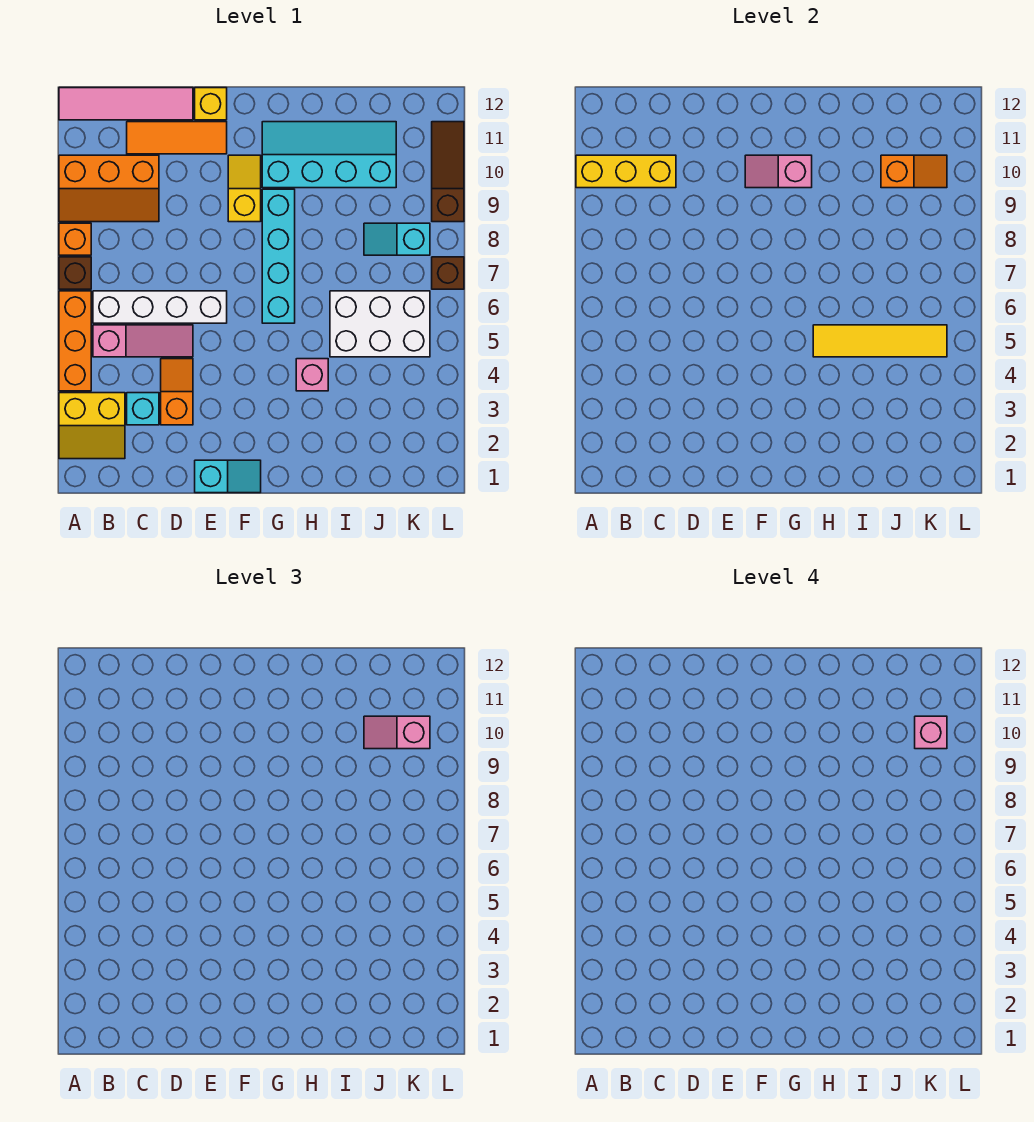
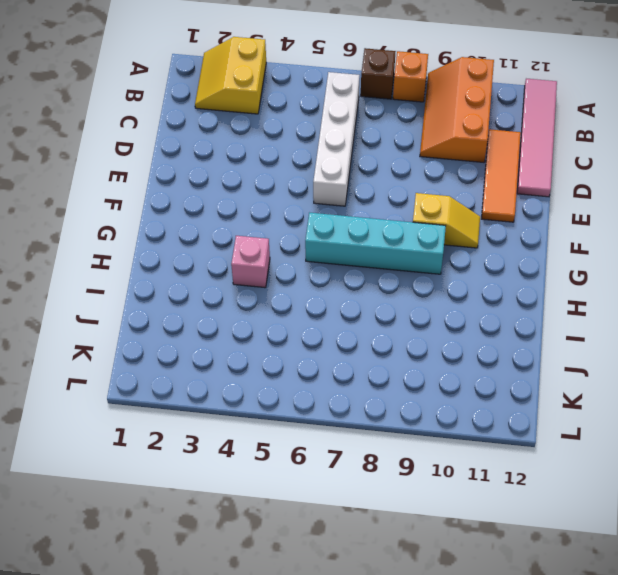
none -> orange 1x3 brick [59,291,91,391]
none -> pink 1x3 slope [93,325,193,357]
none -> cyan 1x1 brick [127,393,159,425]

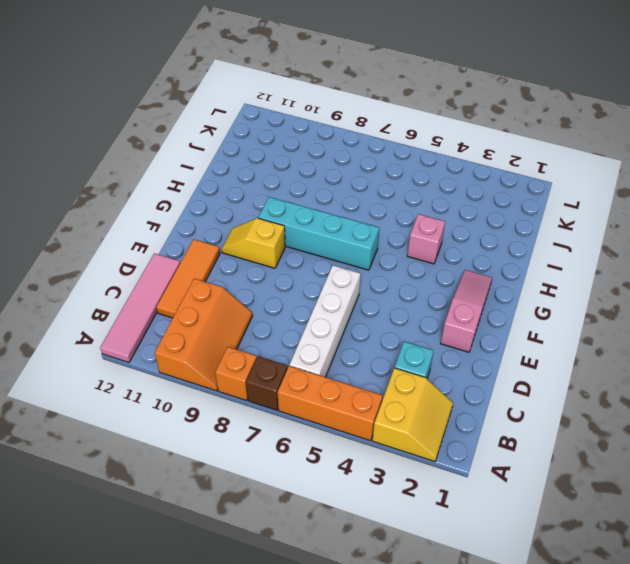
pink 1x3 slope [440,270,492,352] -> pink 1x3 slope moved to [93,325,193,357]
none -> orange 1x2 slope [161,359,193,425]
none -> cyan 1x2 slope [195,460,261,493]
none -> yellow 1x1 brick [195,88,227,120]

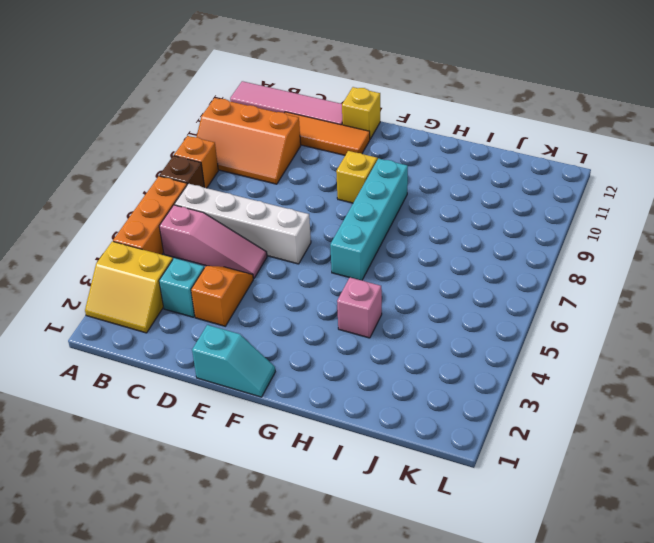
none -> cyan 2x4 slope [262,122,396,188]
none -> white 2x3 brick [330,291,430,357]
none -> cyan 1x2 slope [364,223,430,255]

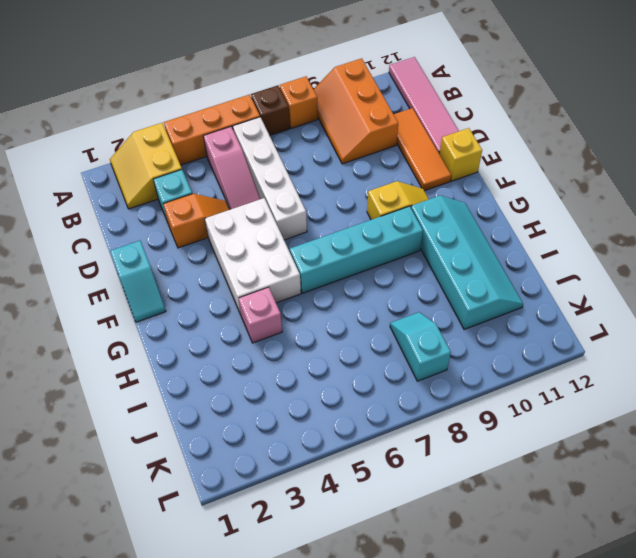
white 2x3 brick [205,198,301,314] -> white 2x3 brick moved to [330,291,430,357]
none -> brown 1x1 brick [432,257,464,289]
none -> brown 1x3 slope [432,122,464,222]
none -> yellow 1x3 brick [576,155,676,188]

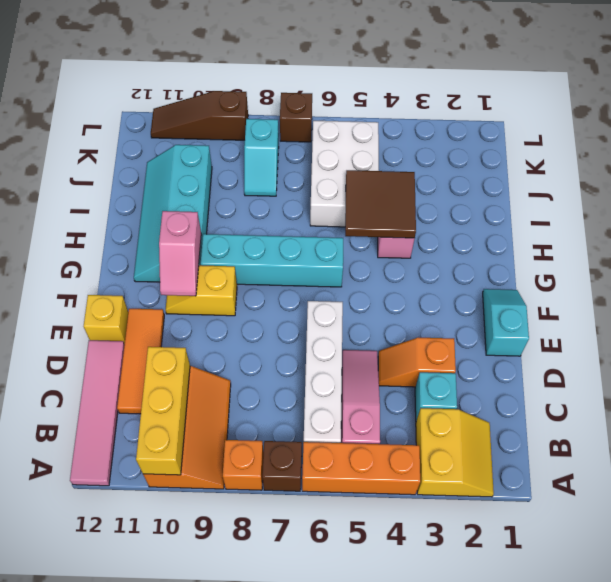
brown 2x2 tile [345,170,416,238] -> yellow 1x4 tile [813,325,947,357]
none -> orange 1x2 slope [881,155,947,188]
none -> pink 1x2 slope [364,716,430,749]
none -> pink 1x1 brick [915,716,947,749]

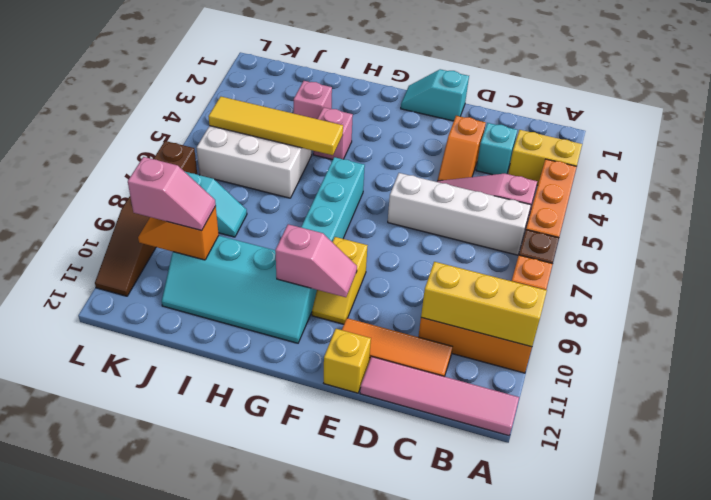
pink 1x1 brick [294,81,332,119] -> pink 1x1 brick moved to [915,716,947,749]

